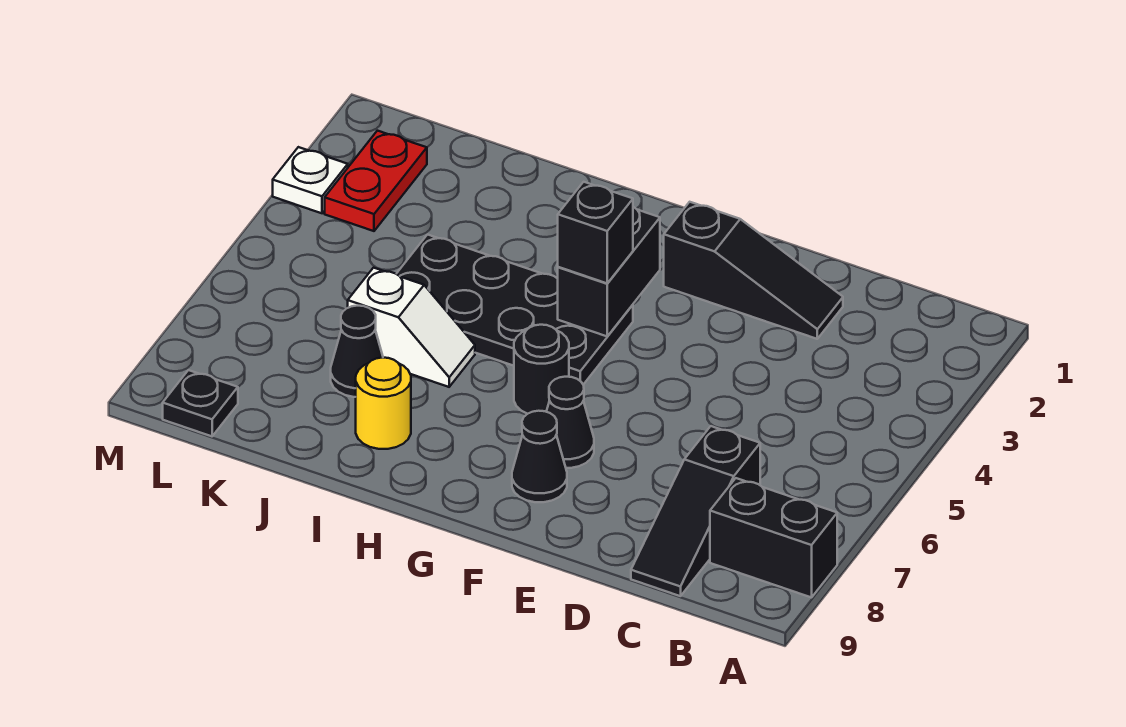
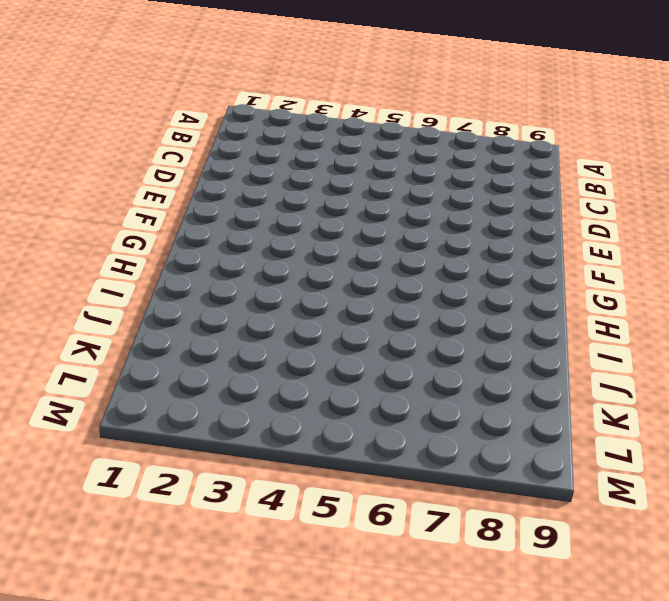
none -> black 1x2 brick [710,478,837,597]
none -> black 1x3 slope [631,426,760,596]
none -> black 1x3 slope [664,202,843,339]

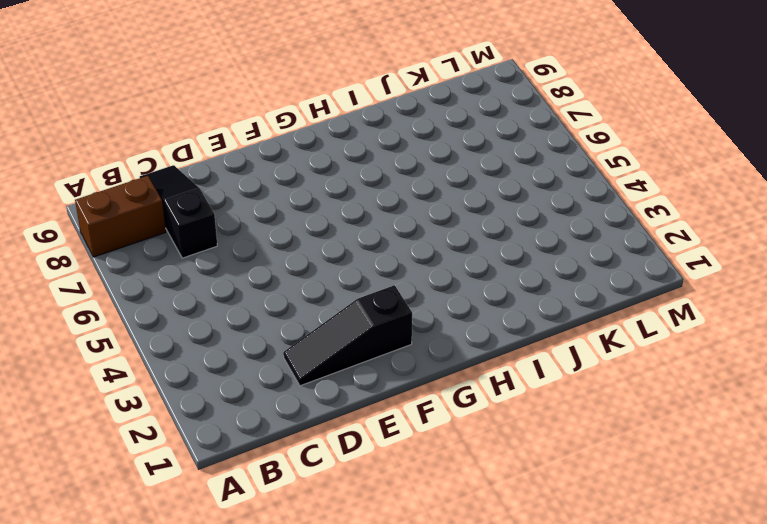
brown 1x2 brick [75,176,166,257] -> black 1x2 brick [710,478,837,597]
none -> black 1x1 cone [546,377,594,468]
none -> black 1x1 cone [512,411,567,502]
none -> black 2x4 plate [397,235,633,385]

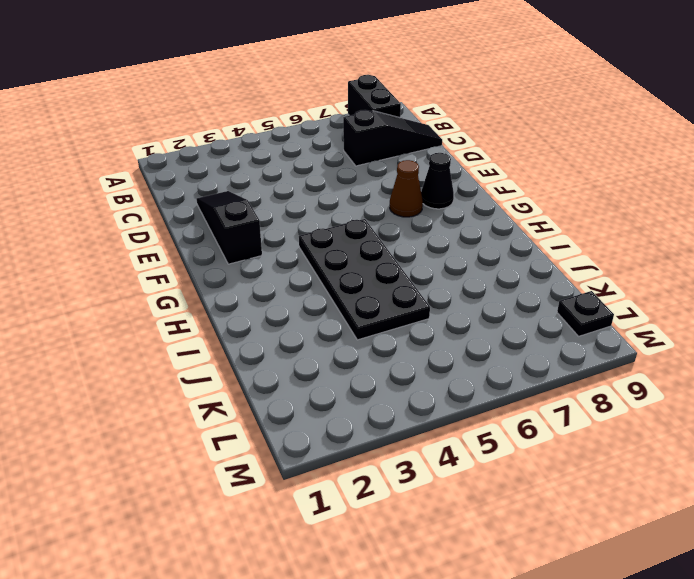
brown 1x1 cone [390,160,423,217] -> black 1x1 cone [546,377,594,468]
none -> black 1x1 round brick [514,325,569,414]
none -> white 1x2 slope [348,268,475,387]
none -> yellow 1x1 round brick [356,358,411,449]

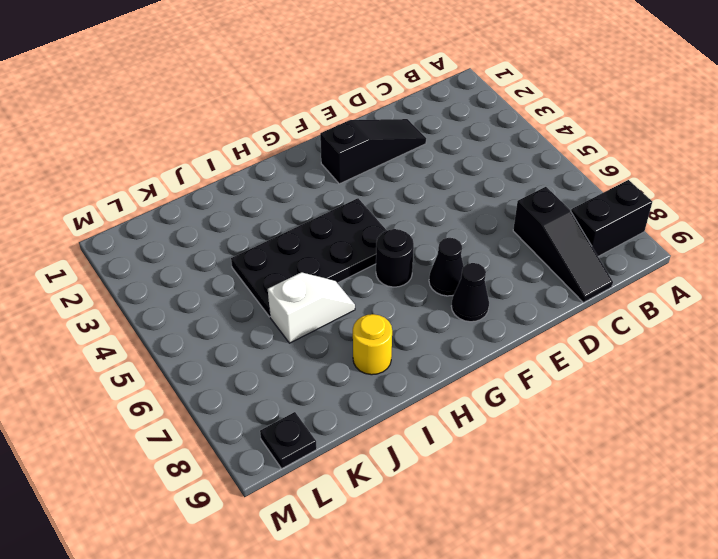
none -> black 1x1 cone [331,306,383,397]
none -> red 1x2 plate [325,131,427,231]
none -> white 1x1 plate [273,147,348,213]

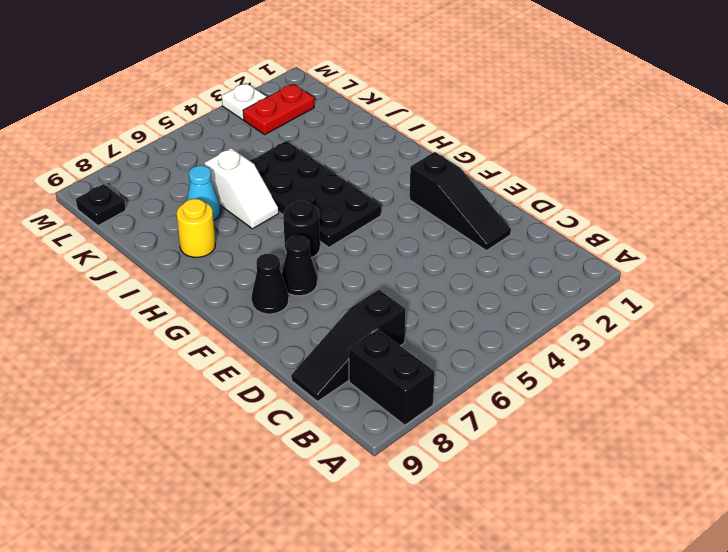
cyan 1x1 cone [187,166,221,221] -> black 1x1 cone [331,306,383,397]
none -> black 1x2 brick [558,207,660,336]
none -> black 1x1 brick [558,182,633,283]

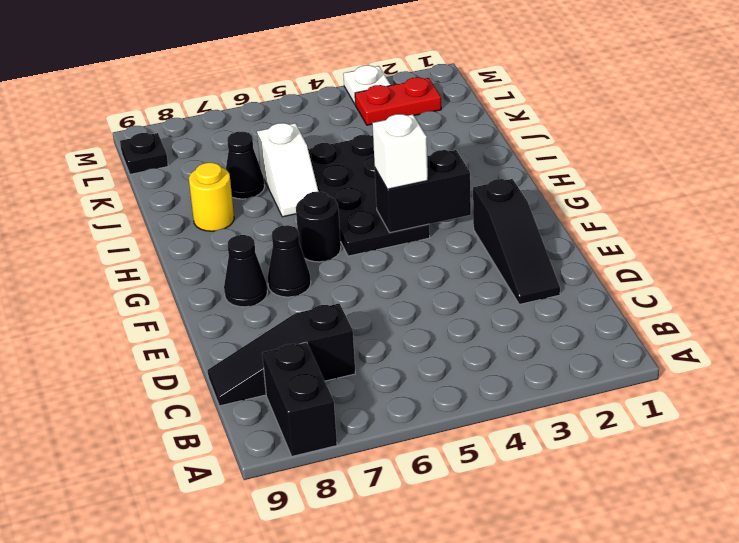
white 1x1 brick [372,114,428,189] -> black 1x1 brick [558,182,633,283]

